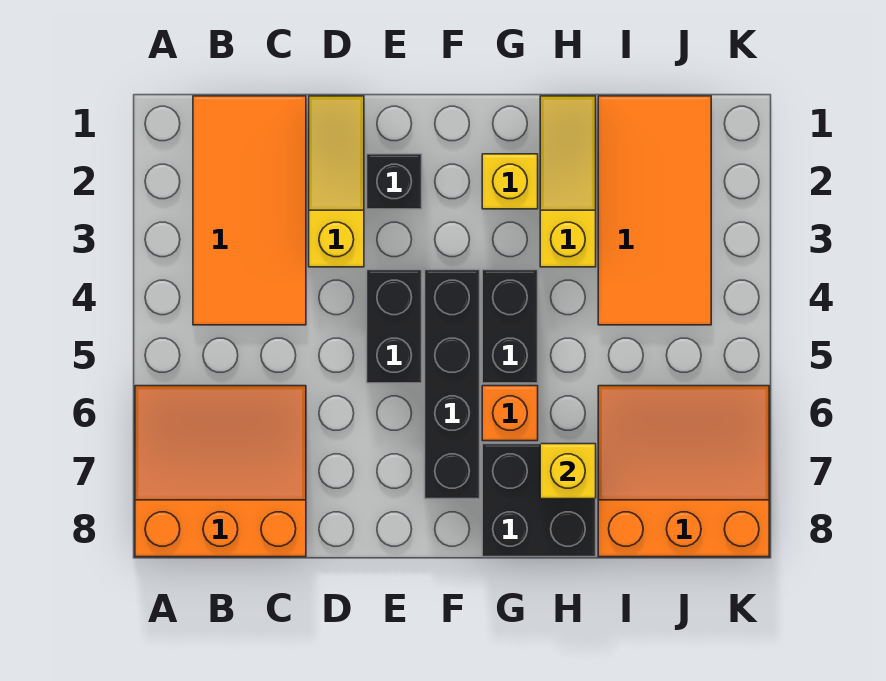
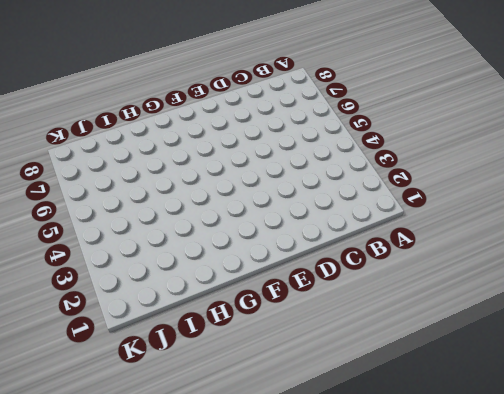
none -> orange 3x3 slope [135,386,306,557]
none -> orange 2x4 tile [193,96,306,325]
none -> yellow 1x3 slope [309,96,364,267]

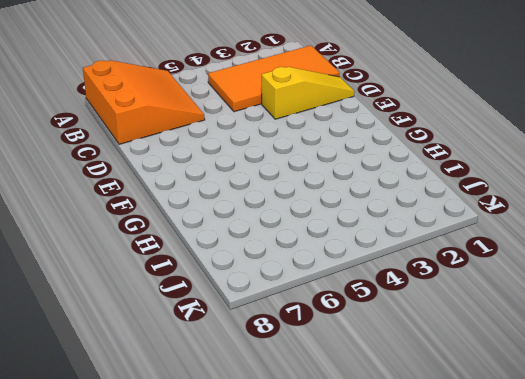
none -> black 1x1 brick [367,154,422,209]
none -> black 1x2 brick [367,270,422,383]
none -> black 1x4 brick [425,270,480,499]

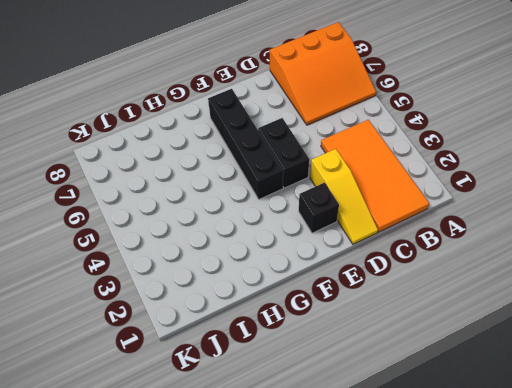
none -> yellow 1x1 brick [482,154,538,209]
none -> black 1x2 brick [482,270,538,383]
none -> orange 1x1 brick [482,386,538,441]

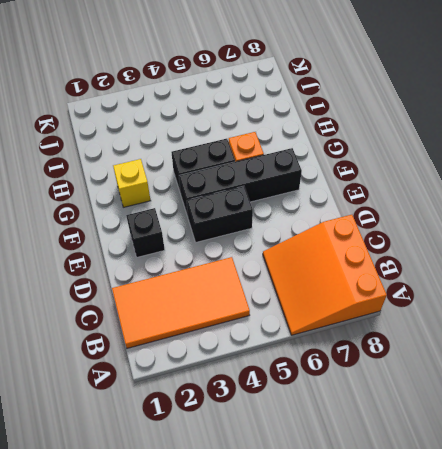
none -> yellow 1x3 slope [309,96,364,267]
none -> black 2x2 brick [482,444,596,557]
none -> yellow 1x3 slope [540,96,596,267]

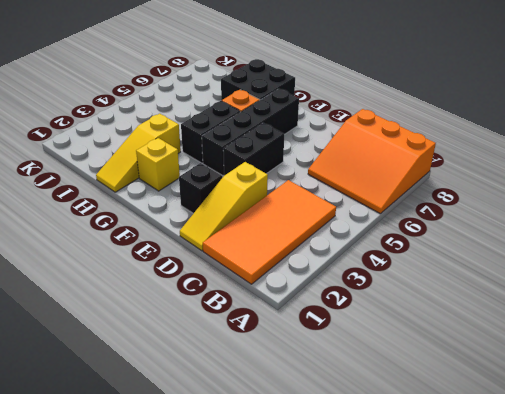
none -> orange 2x4 tile [598,96,711,325]
none -> orange 3x3 slope [598,386,769,557]
none -> yellow 1x1 brick [540,444,596,499]

